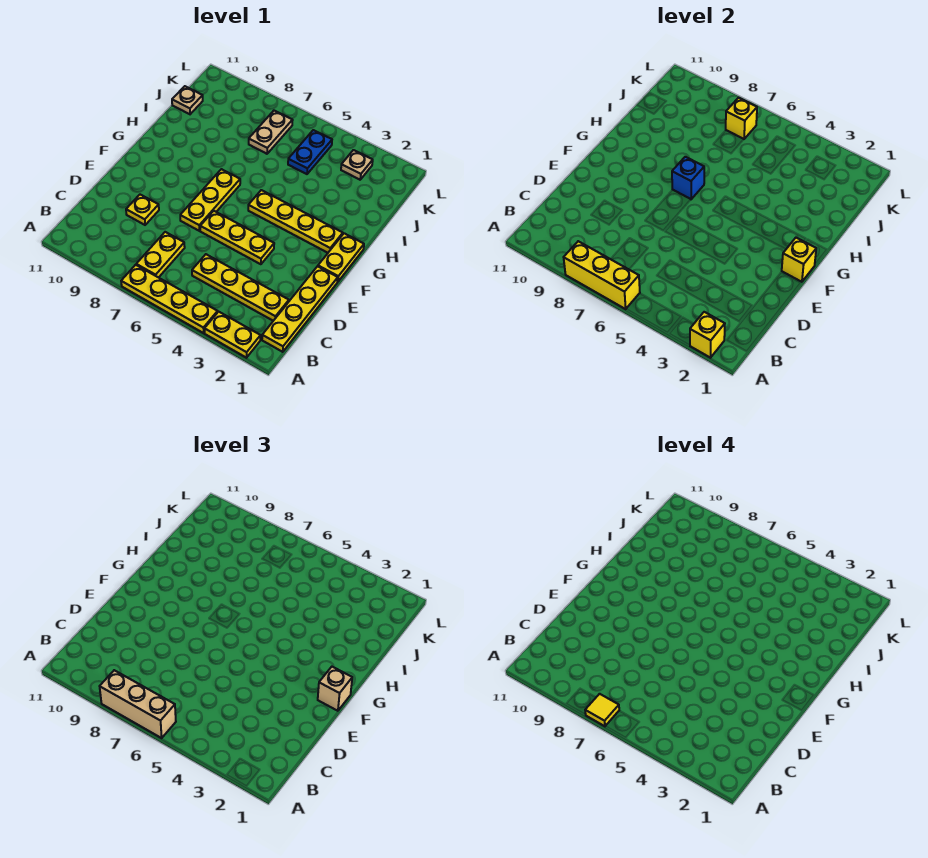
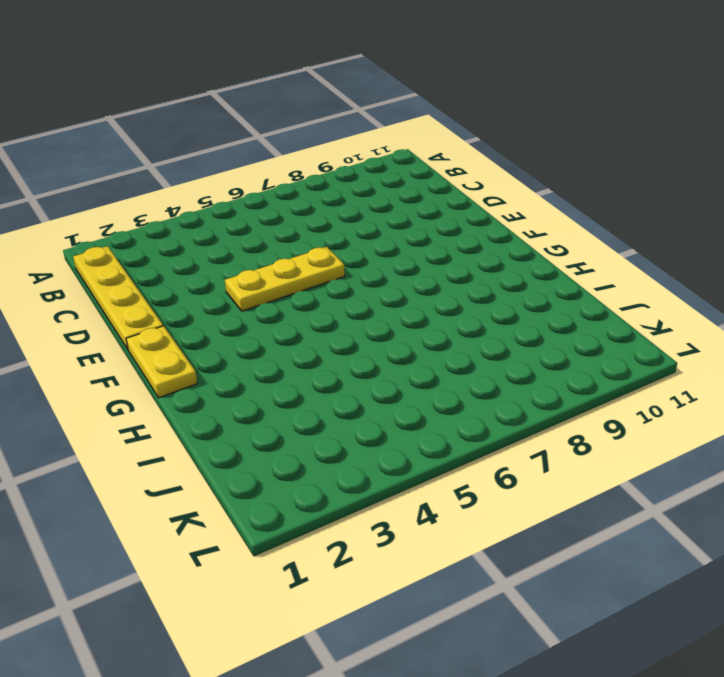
none -> yellow 1x2 plate [205,312,261,358]
none -> yellow 1x4 plate [121,265,218,333]
none -> yellow 1x2 plate [136,232,185,278]

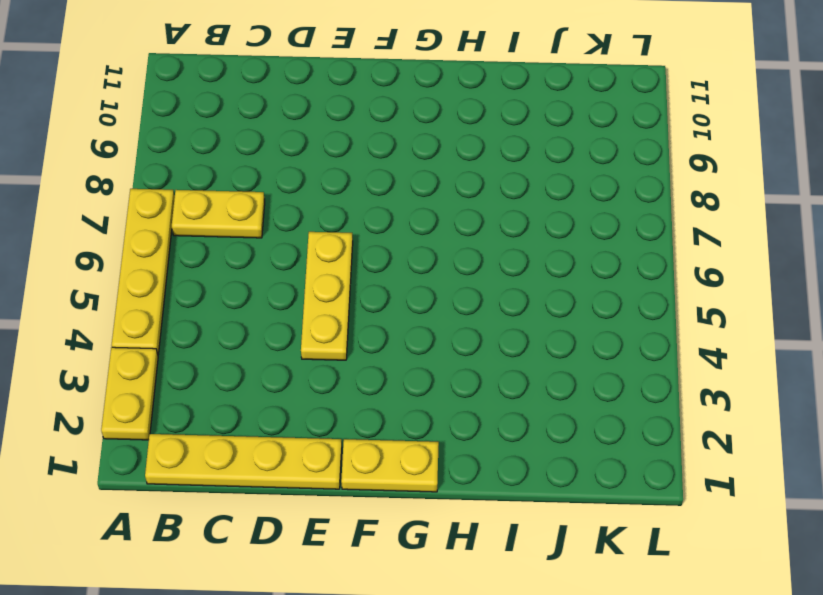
none -> yellow 1x4 plate [192,254,289,321]
none -> yellow 1x1 plate [126,195,159,225]
none -> yellow 1x3 plate [180,169,240,231]

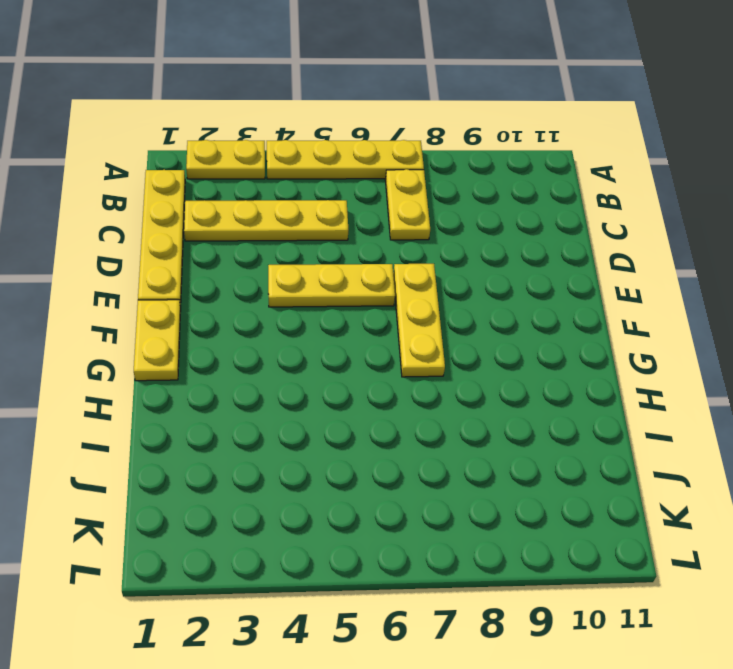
none -> yellow 1x1 plate [126,195,159,225]
none -> yellow 1x4 plate [248,190,343,253]
none -> blue 1x2 plate [288,130,332,174]

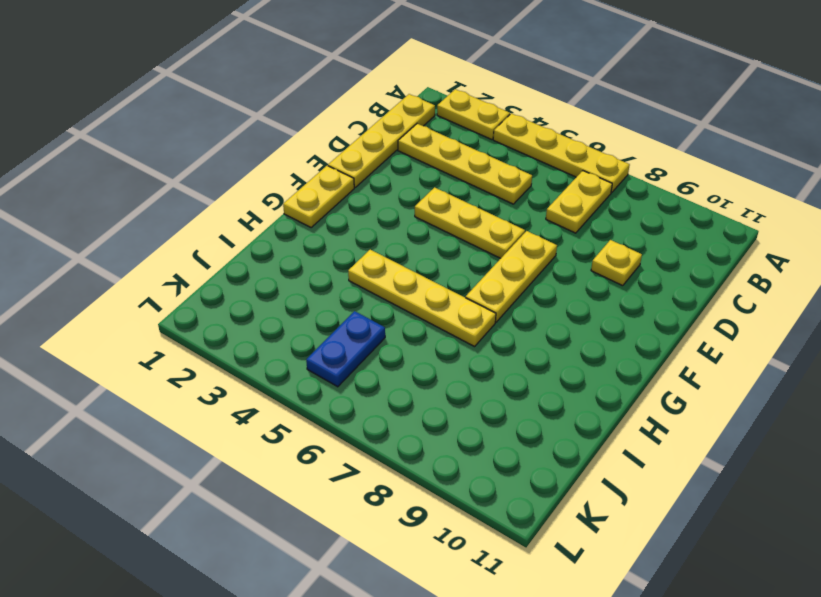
yellow 1x4 plate [348,250,496,347] -> yellow 1x4 plate moved to [248,190,343,253]
none -> tan 1x2 plate [249,111,293,154]
none -> tan 1x1 plate [172,86,203,114]
none -> tan 1x1 plate [341,150,373,180]

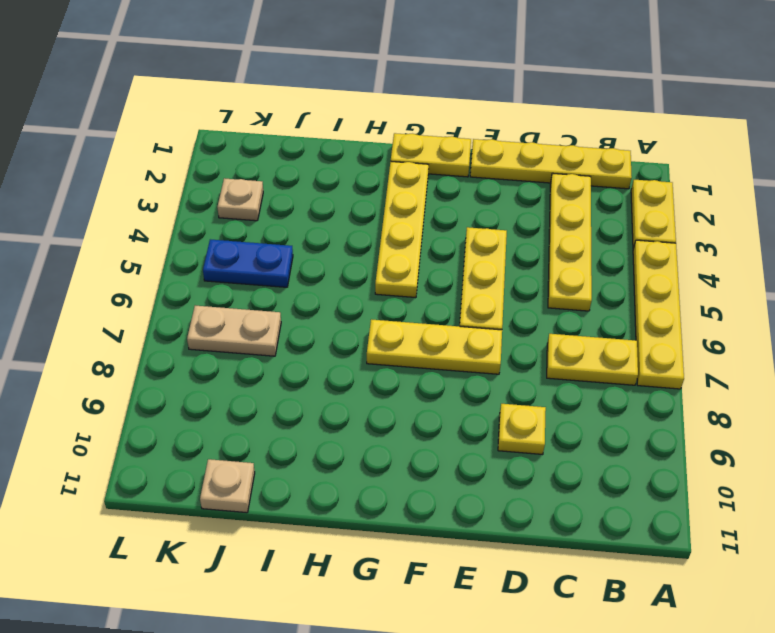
none -> yellow 1x1 brick [690,312,725,358]
none -> yellow 1x3 brick [564,241,640,309]
none -> yellow 1x1 brick [782,238,816,282]

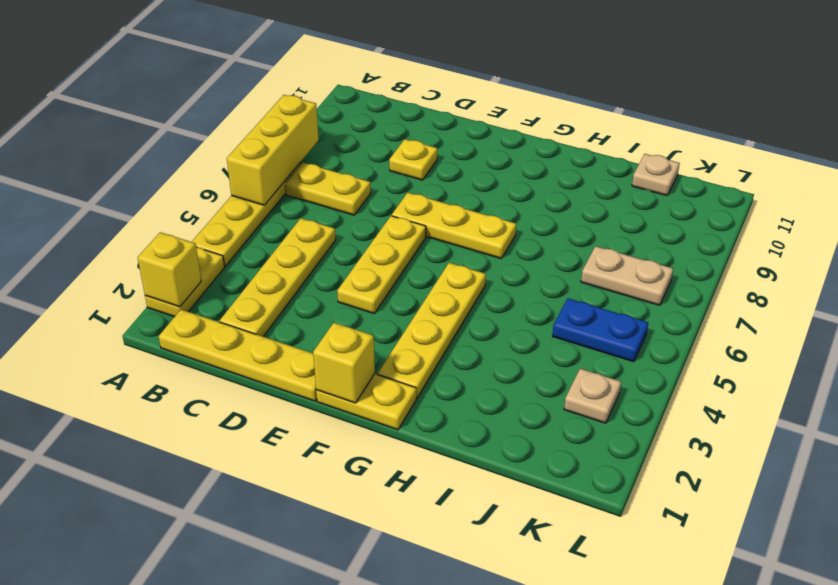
none -> blue 1x1 brick [672,157,704,199]
none -> yellow 1x1 brick [726,98,757,139]
none -> tan 1x3 brick [100,670,176,738]

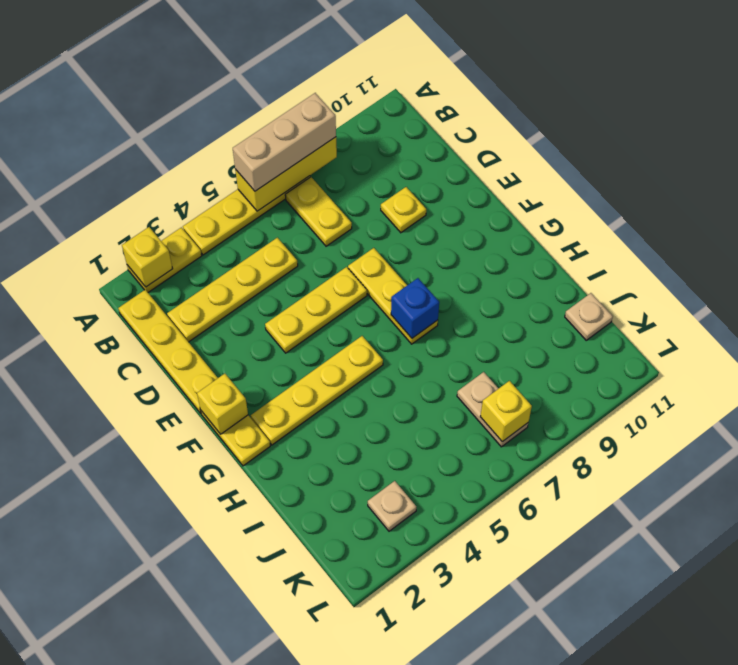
none -> blue 1x2 plate [288,130,332,174]
none -> tan 1x1 brick [318,667,352,711]
none -> yellow 1x1 tile [585,694,619,726]

